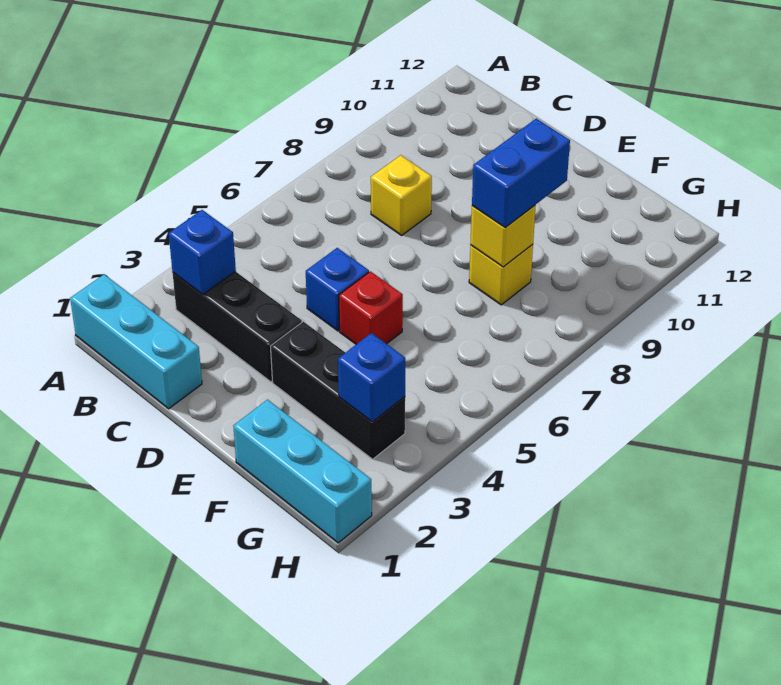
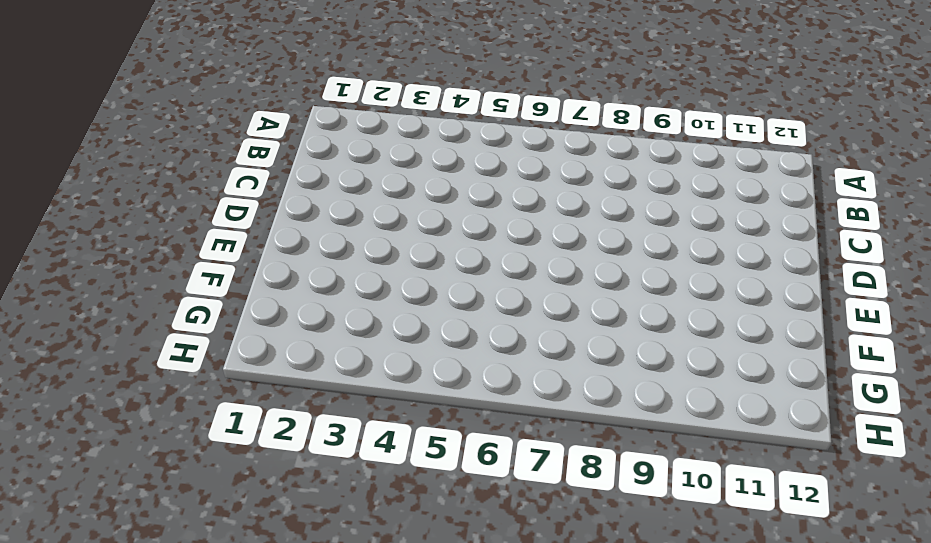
none -> cyan 1x3 brick [70,274,202,409]
none -> black 1x3 brick [173,271,302,382]
none -> yellow 1x1 brick [371,155,432,235]

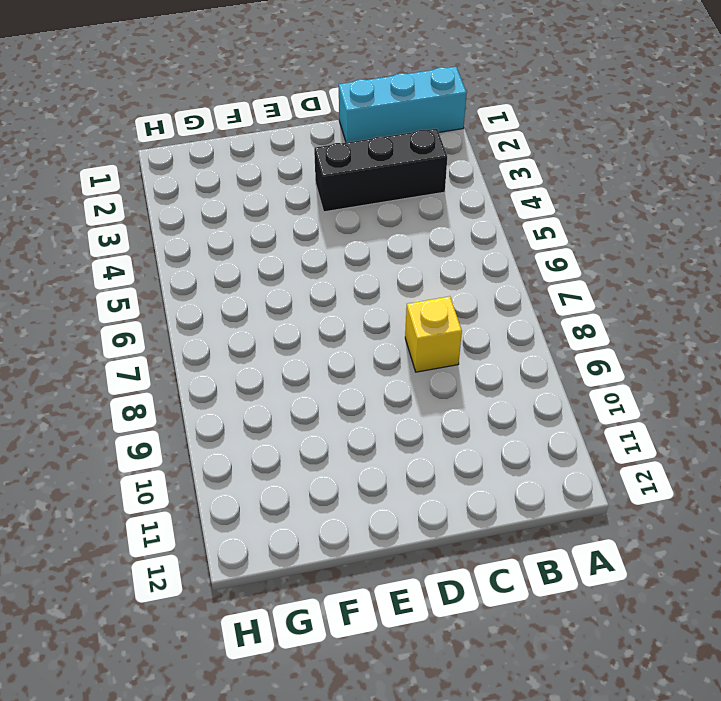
none -> blue 1x1 brick [306,248,369,331]
none -> black 1x3 brick [271,322,405,459]
none -> red 1x1 brick [339,271,403,344]

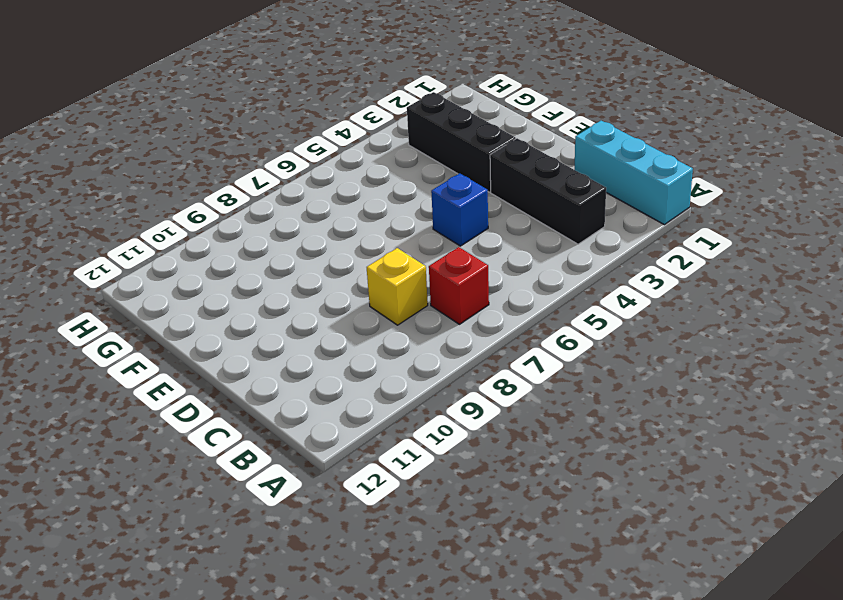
red 1x1 brick [429,247,489,324] -> red 1x1 brick moved to [339,271,403,344]
none -> cyan 1x3 brick [233,400,372,543]
none -> yellow 1x1 brick [469,245,533,305]
none -> blue 1x1 brick [169,210,236,294]

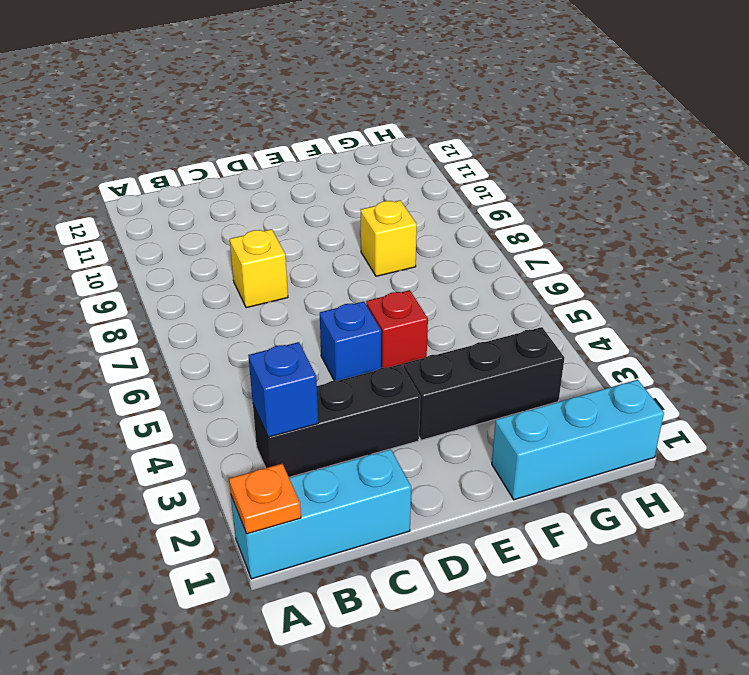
orange 1x1 plate [229,464,301,534] -> none
none -> yellow 1x1 brick [470,205,536,267]
none -> blue 1x1 brick [338,333,405,422]
none -> blue 1x2 brick [472,119,570,228]

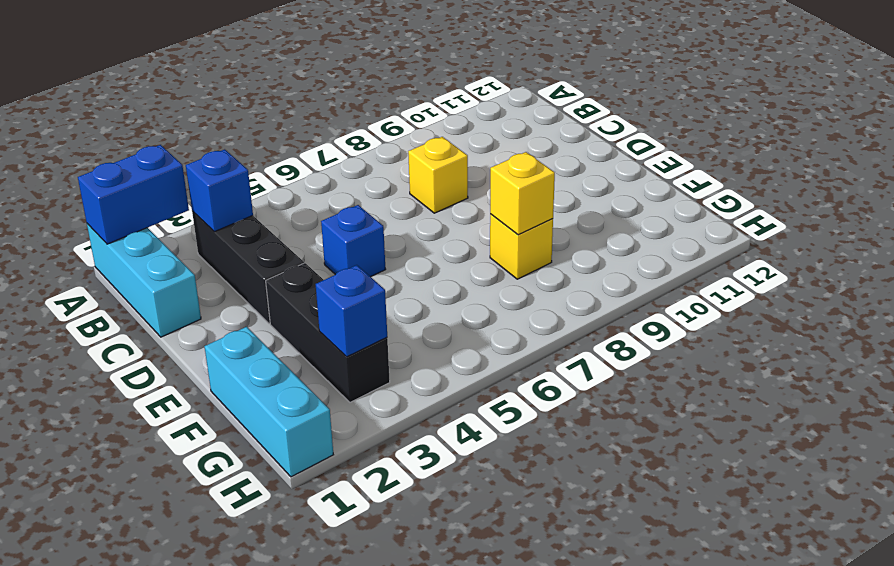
blue 1x2 brick [78,145,189,244] -> blue 1x2 brick moved to [472,119,570,228]
none -> red 1x1 brick [339,271,403,344]

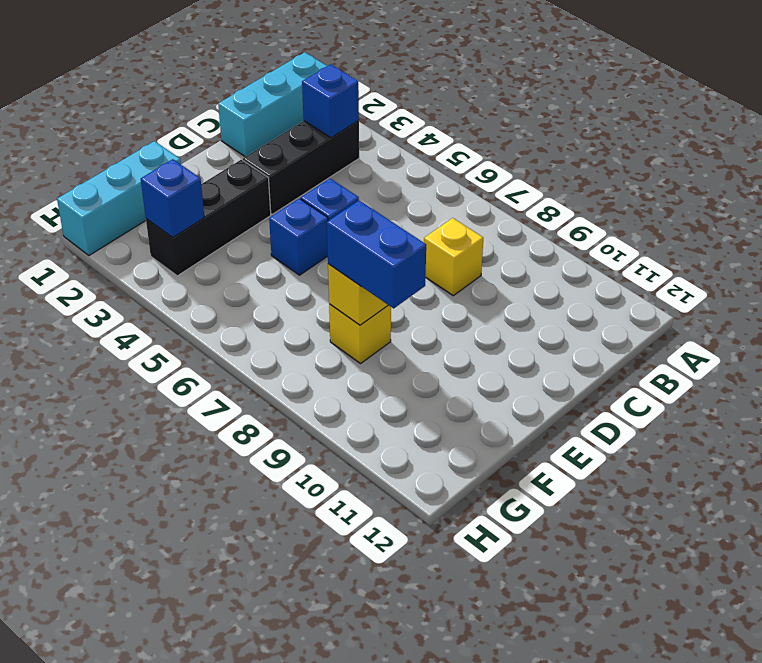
blue 1x1 brick [269,198,328,275] -> red 1x1 brick [339,271,403,344]

